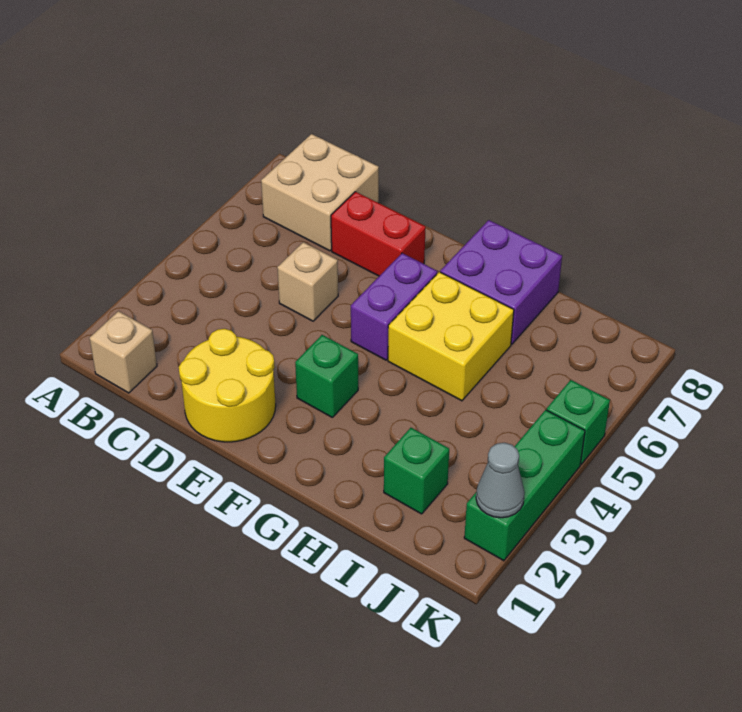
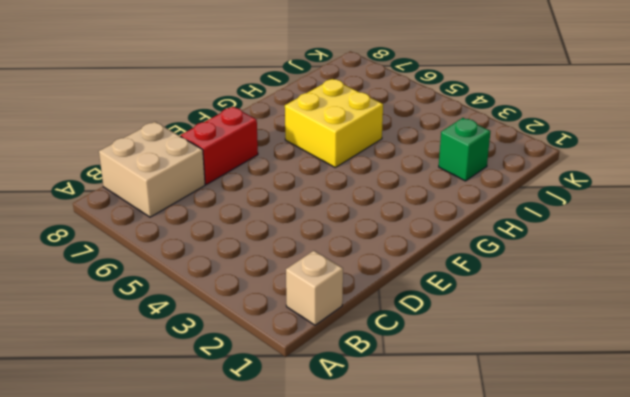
none -> yellow 2x2 round brick [179,329,276,442]
none -> tan 1x1 brick [277,242,338,321]
none -> green 1x1 brick [295,335,358,417]

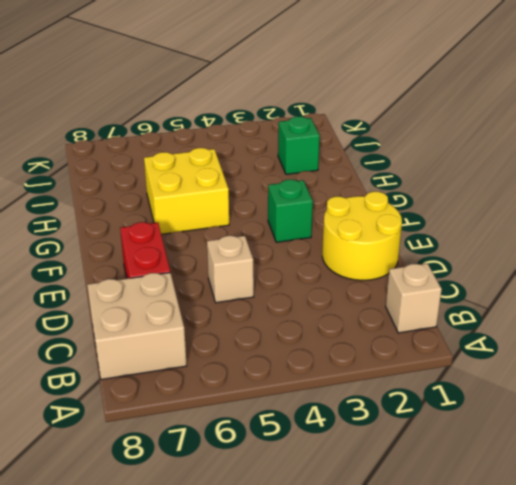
none -> purple 1x2 brick [351,253,437,360]
none -> purple 2x2 brick [440,220,562,344]
none -> green 1x3 brick [464,410,585,561]

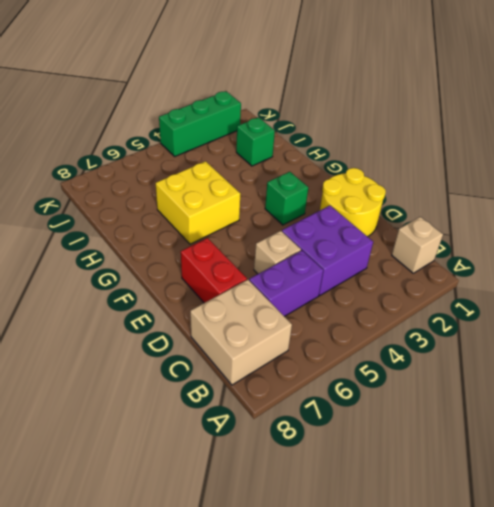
purple 2x2 brick [282,206,373,295] -> purple 2x2 brick moved to [440,220,562,344]
purple 1x2 brick [249,251,323,316] -> purple 1x2 brick moved to [351,253,437,360]
none -> green 1x1 brick [547,380,610,464]
none -> grey 1x1 cone [476,443,525,518]

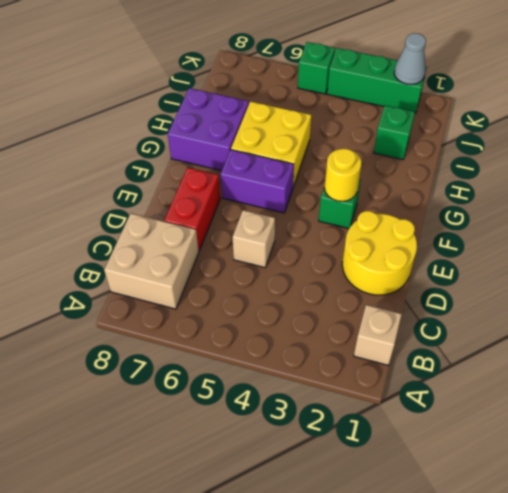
yellow 1x1 round brick [324,149,362,201] -> none

